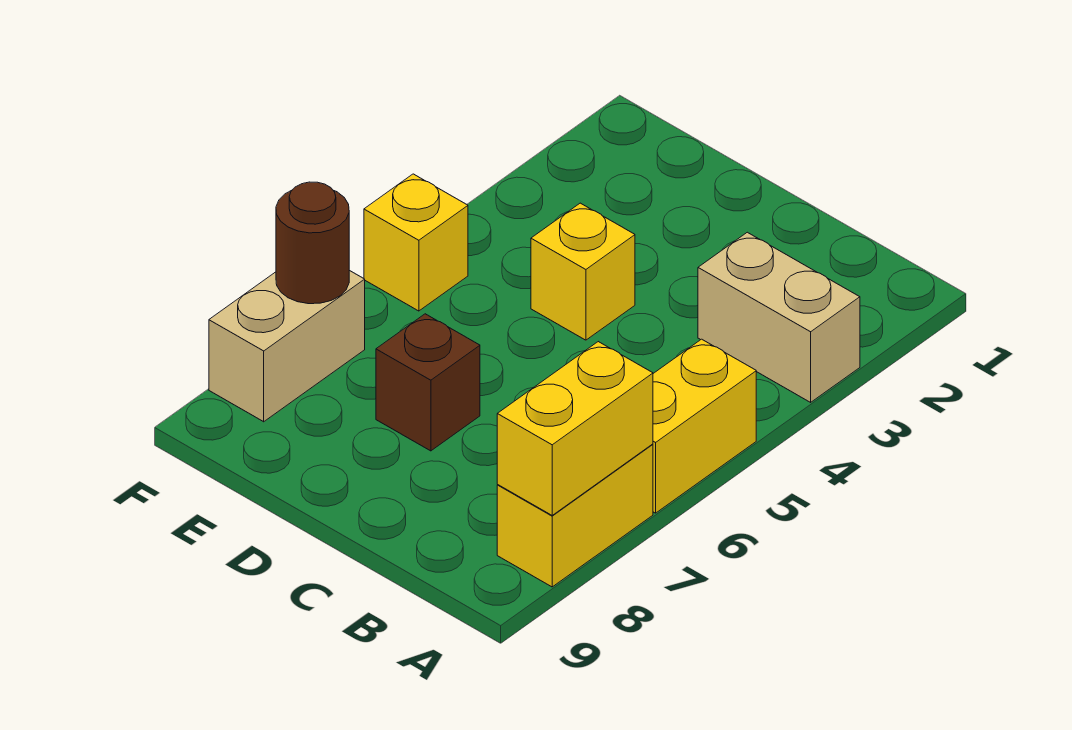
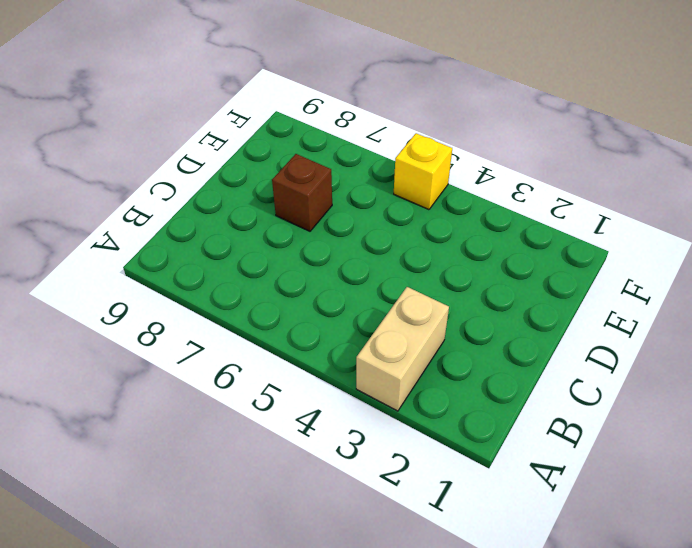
none -> yellow 1x2 brick [653,339,756,513]
none -> yellow 1x2 brick [497,444,653,587]

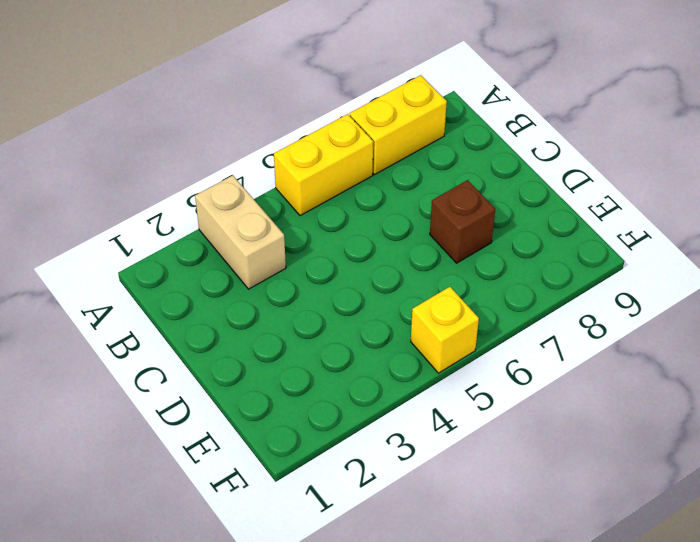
none -> yellow 1x1 brick [531,203,635,340]
none -> tan 1x2 brick [209,270,365,422]

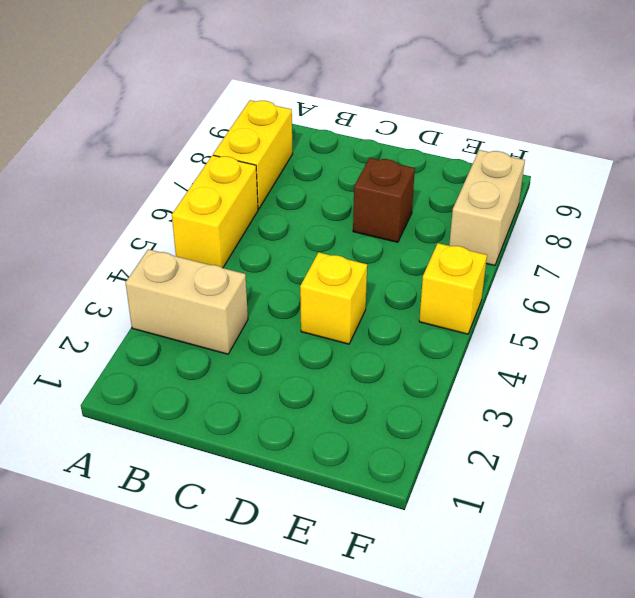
none -> yellow 1x2 brick [497,342,653,515]
none -> brown 1x1 round brick [276,182,349,304]

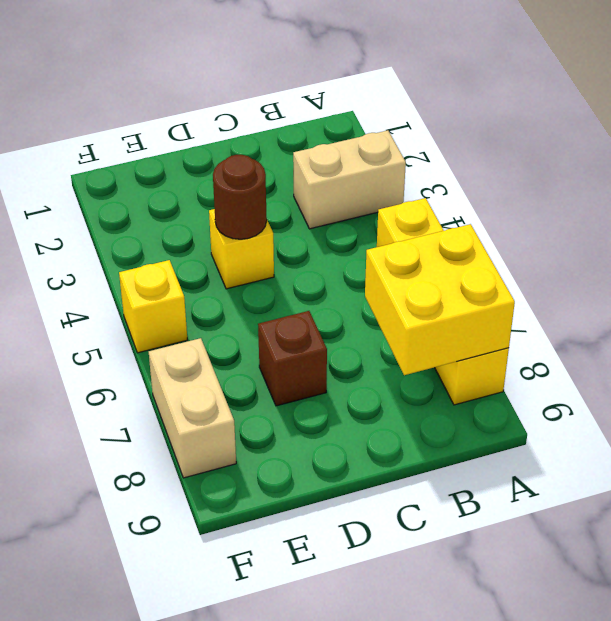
yellow 2x2 brick [365,224,515,375] -> yellow 1x2 brick [497,342,653,515]
brown 1x1 round brick [213,155,267,239] -> brown 1x1 round brick moved to [276,182,349,304]

